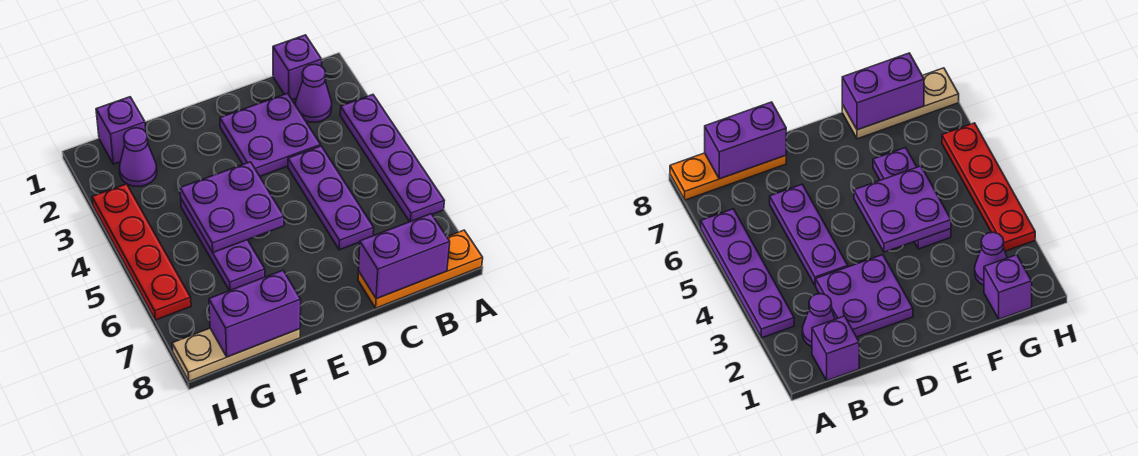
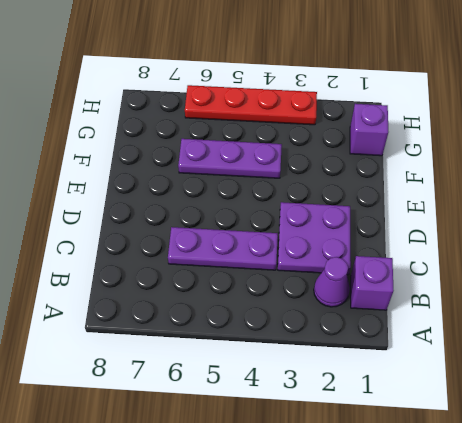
none -> purple 1x4 plate [340,95,444,222]
none -> orange 1x3 plate [358,230,483,308]
none -> tan 1x3 plate [172,328,300,381]

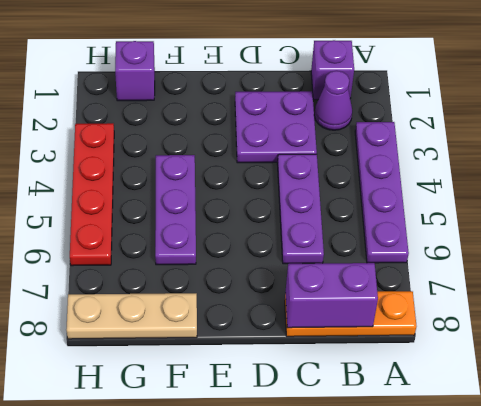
none -> purple 1x1 cone [119,128,157,187]
none -> purple 2x2 plate [180,162,284,252]
none -> purple 1x2 brick [209,270,301,357]

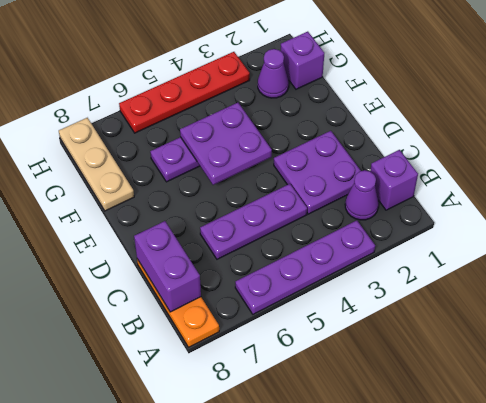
none -> purple 1x2 brick [209,270,301,357]

